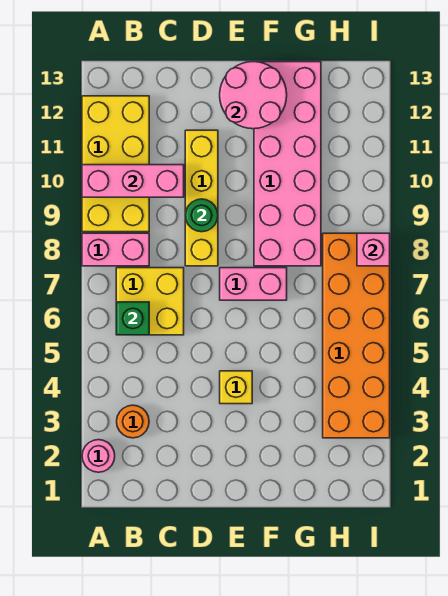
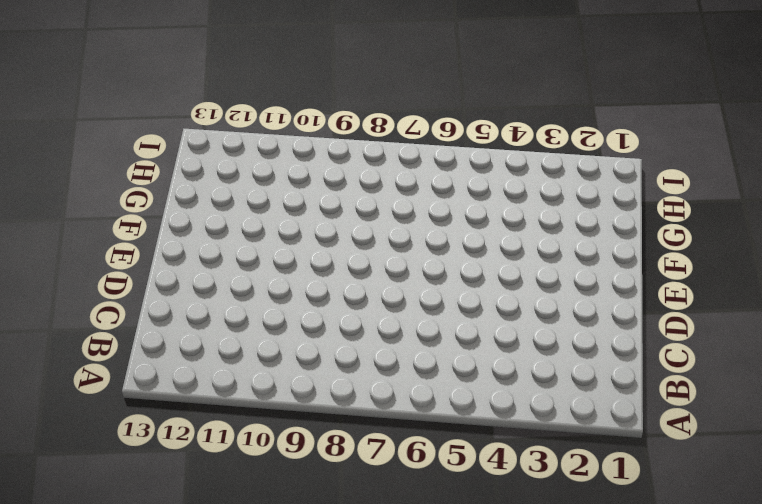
none -> pink 1x1 round brick [82,440,115,472]
none -> pink 1x2 brick [82,233,149,266]
none -> yellow 2x4 brick [82,96,149,232]

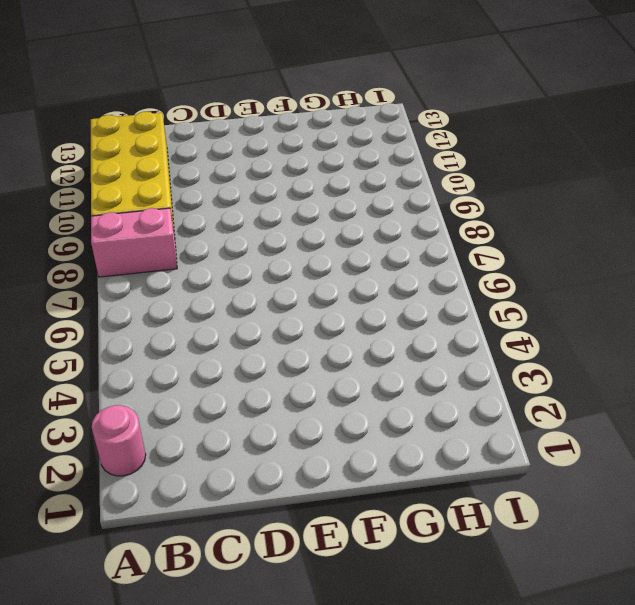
none -> orange 1x1 round brick [117,405,149,438]
none -> yellow 2x2 brick [116,268,184,335]
none -> yellow 1x4 brick [185,130,218,266]

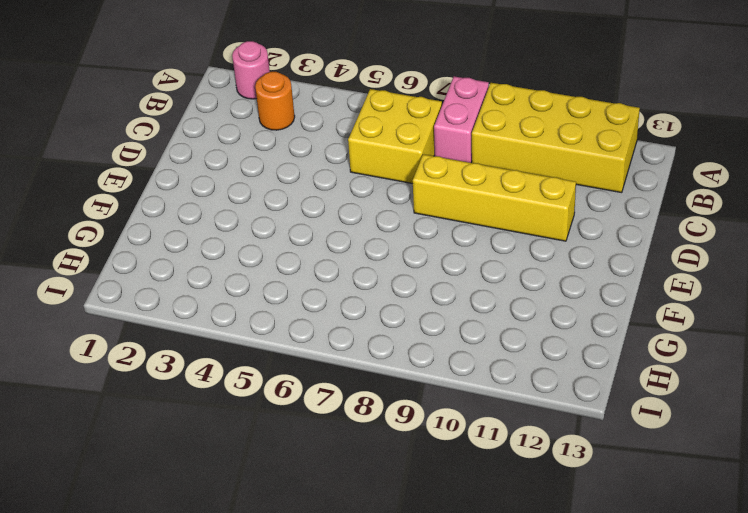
none -> yellow 1x1 brick [220,371,252,404]
none -> pink 1x2 brick [220,268,287,300]
none -> pink 2x6 brick [254,62,321,266]

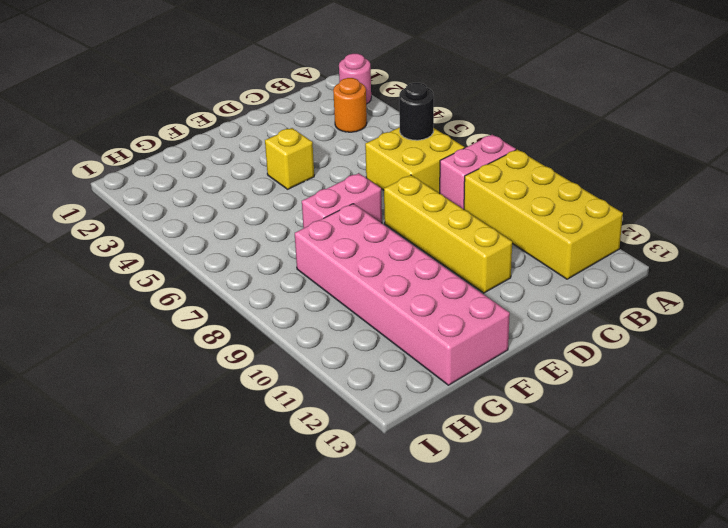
black 1x1 round brick [399,83,434,140] -> green 1x1 brick [116,302,149,335]
none -> orange 2x6 brick [323,233,390,438]
none -> pink 1x3 brick [82,165,184,197]
none -> green 1x1 round brick [185,199,218,232]

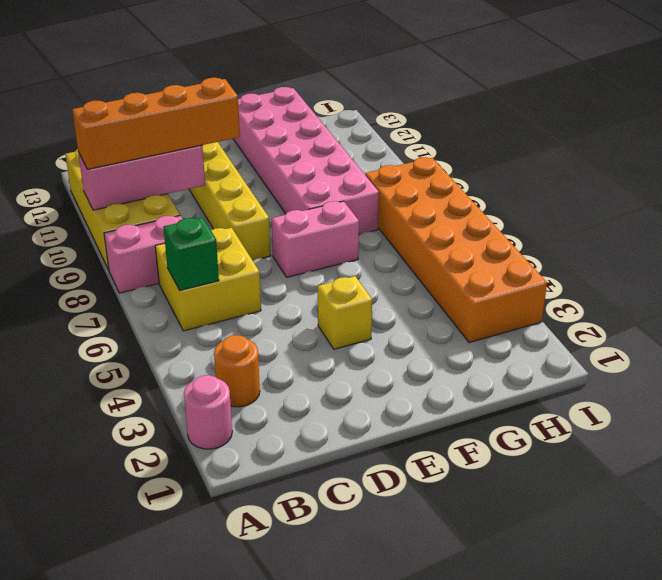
orange 1x4 brick [72,78,240,169] -> none
none -> green 1x1 round brick [185,199,218,232]
none -> pink 2x2 round brick [220,62,287,129]
none -> pink 1x1 brick [357,233,390,266]

